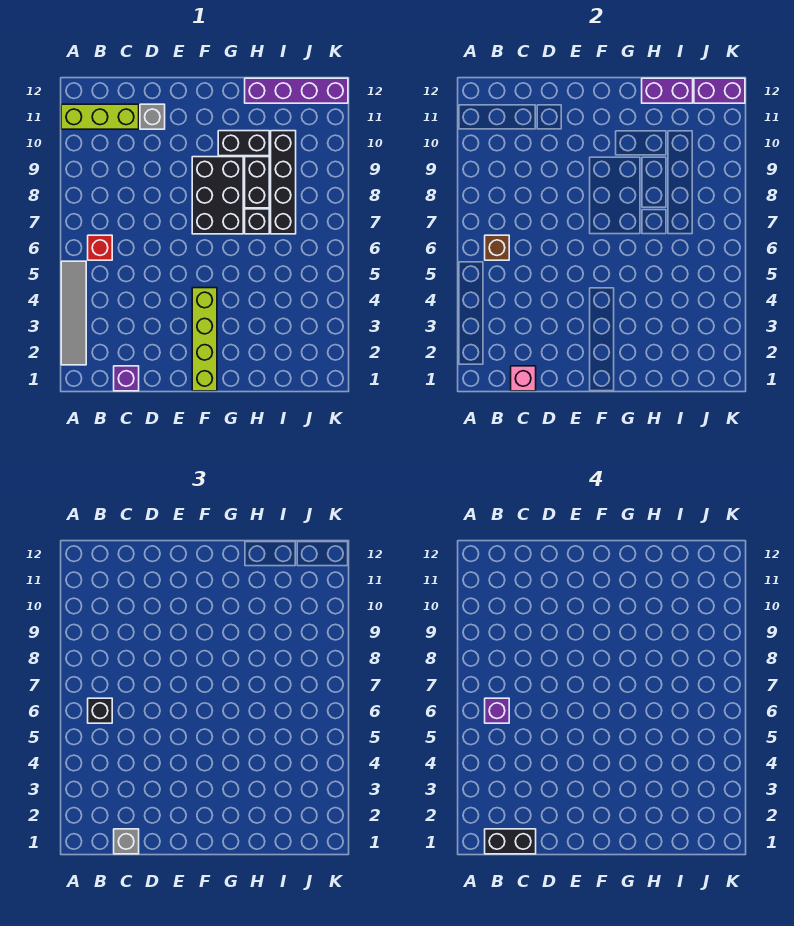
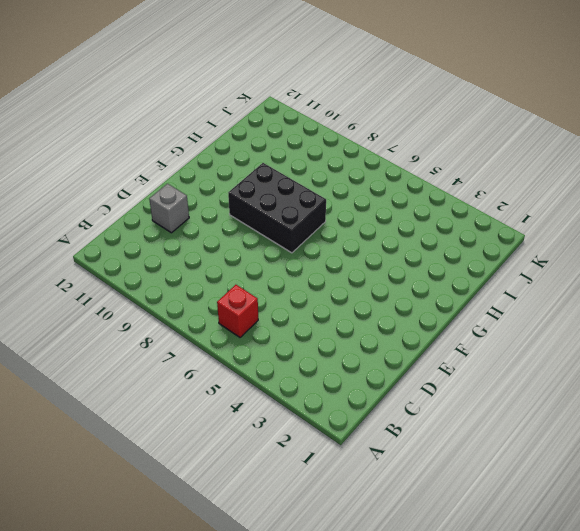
none -> grey 1x4 tile [61,261,86,365]
none -> lime 1x3 brick [61,104,139,129]
none -> purple 1x1 brick [114,366,139,391]

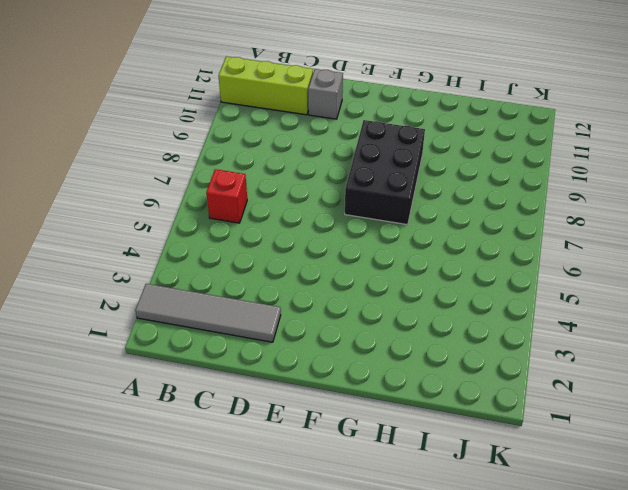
grey 1x4 tile [135,284,281,342] -> grey 1x4 tile turned to [61,261,86,365]
none -> purple 1x1 brick [114,366,139,391]
none -> lime 1x4 brick [192,288,217,391]
none -> black 1x2 brick [218,131,269,156]

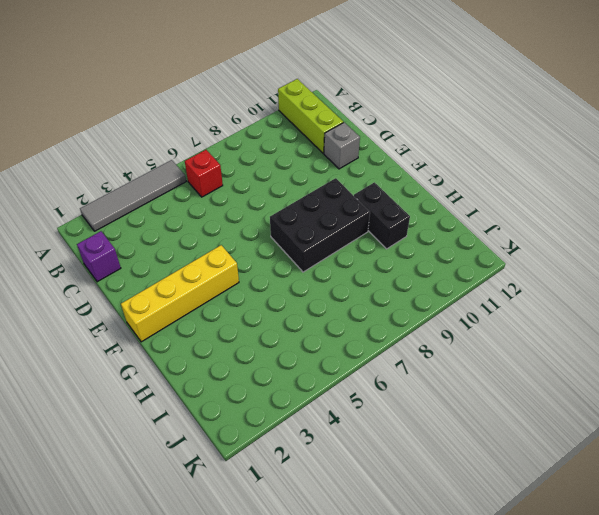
yellow 1x4 brick [121,245,239,342] -> lime 1x4 brick [192,288,217,391]
none -> black 1x1 brick [245,209,269,234]
none -> black 1x2 brick [245,157,269,208]
none -> purple 1x4 brick [245,78,348,103]

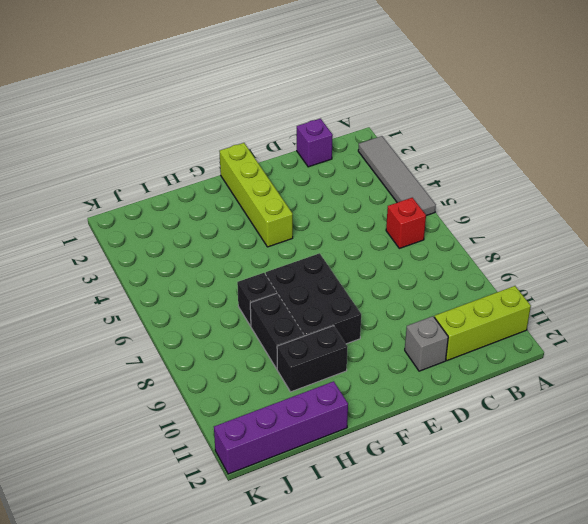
none -> black 1x4 brick [271,131,296,234]
none -> brown 1x1 brick [485,235,509,260]
none -> pink 1x1 brick [511,366,536,391]

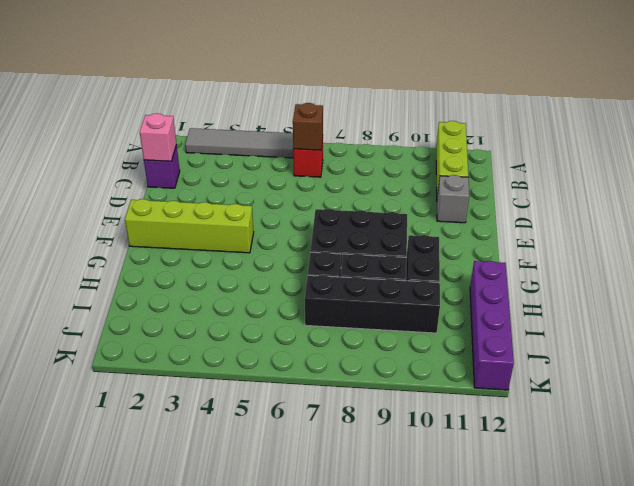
none -> purple 1x2 brick [642,78,693,103]
none -> purple 1x2 brick [694,78,745,103]
none -> black 1x1 brick [88,698,112,723]

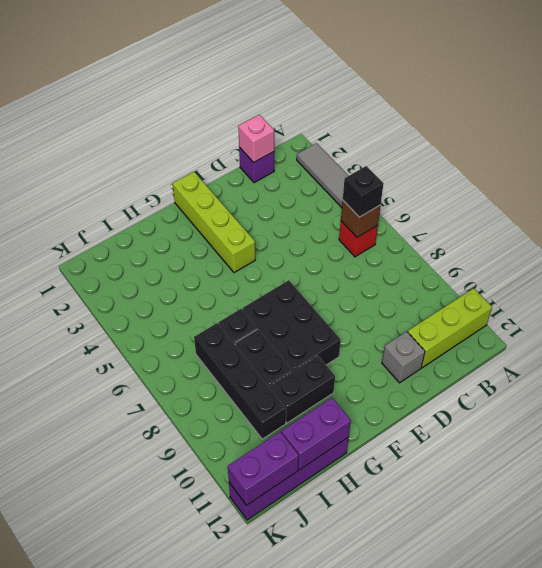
none -> grey 1x1 brick [114,829,139,854]
none -> black 1x2 brick [485,829,536,854]
none -> purple 1x1 brick [485,698,509,723]

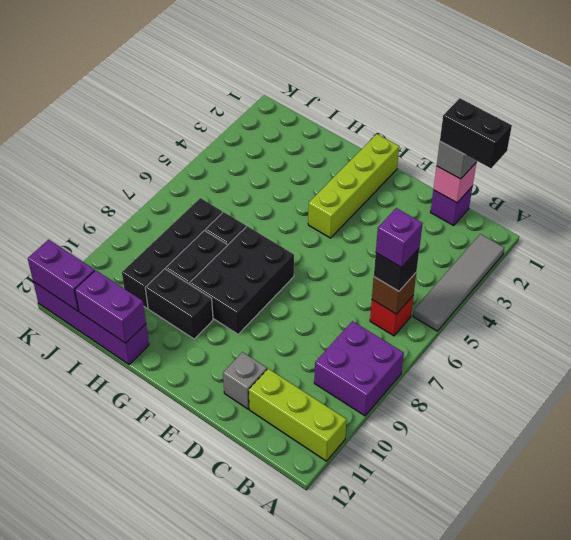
purple 2x2 brick [314,321,404,416] -> none

